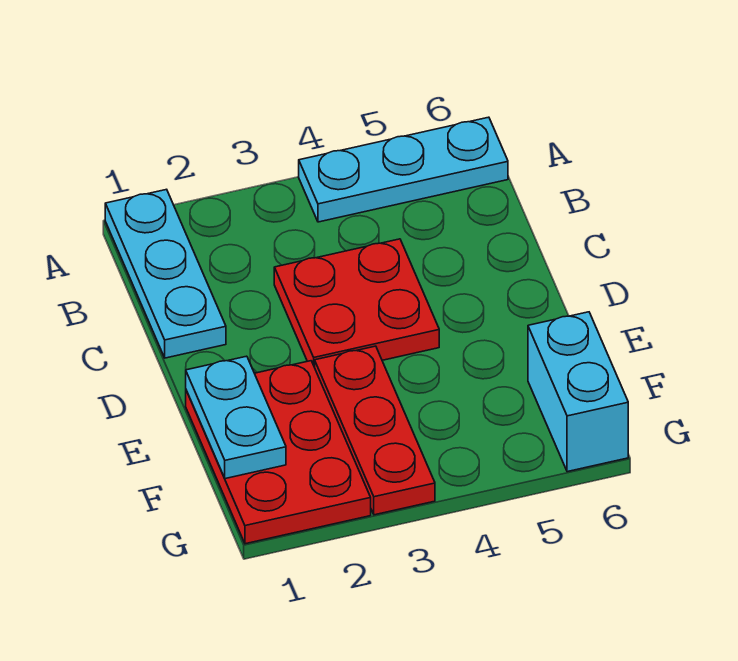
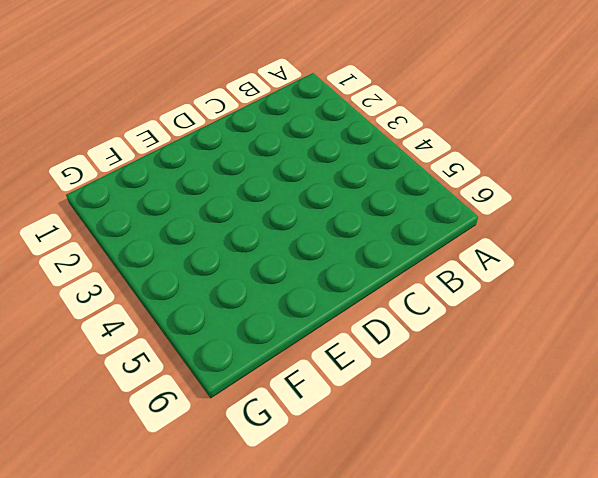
none -> cyan 1x3 plate [105,189,226,358]
none -> cyan 1x3 plate [299,117,508,222]

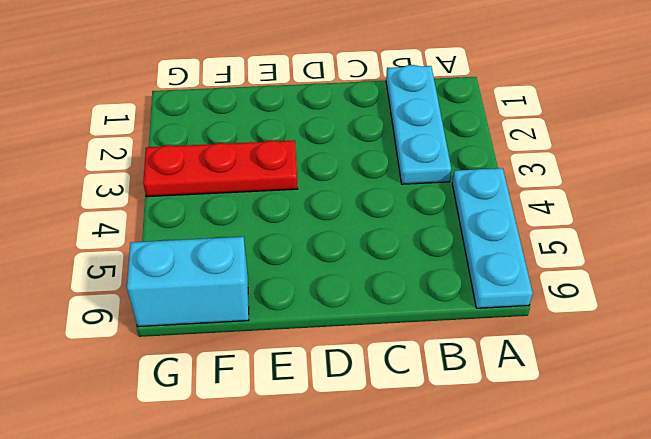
cyan 1x3 plate [386,65,451,184] -> cyan 1x3 plate turned to [105,189,226,358]
none -> red 2x2 plate [274,239,439,367]
none -> red 2x3 plate [186,361,371,544]

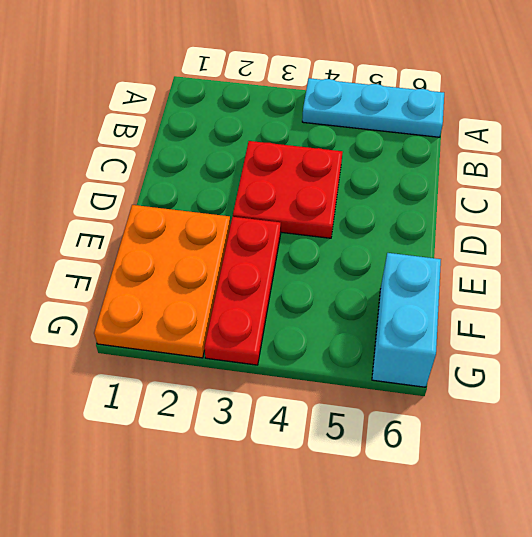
orange 2x3 plate [94,205,230,358] -> red 2x3 plate [186,361,371,544]
none -> cyan 1x3 plate [105,189,226,358]
none -> cyan 1x2 plate [186,356,286,479]

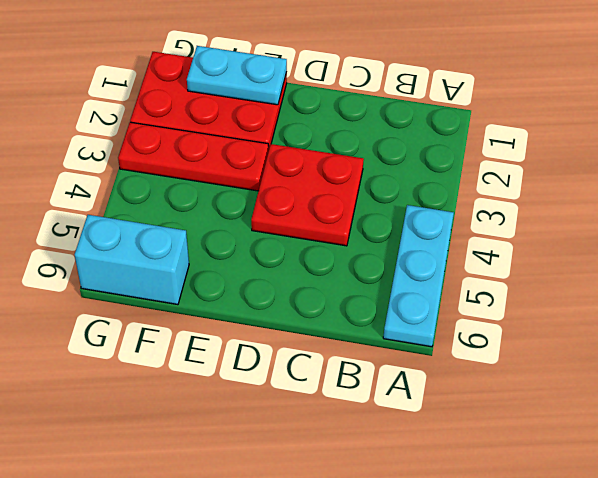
none -> cyan 1x3 plate [105,189,226,358]

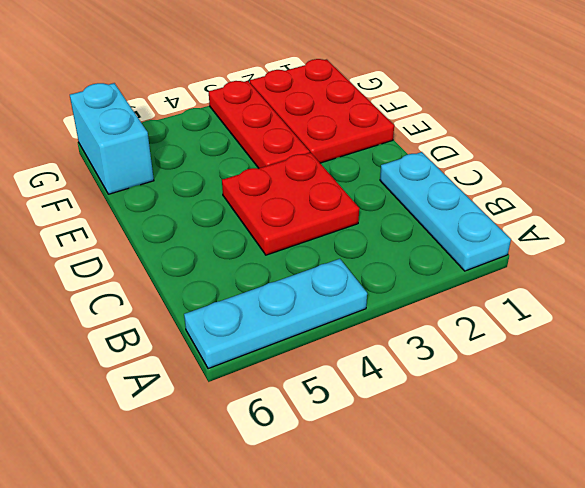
none -> cyan 1x2 plate [186,356,286,479]

